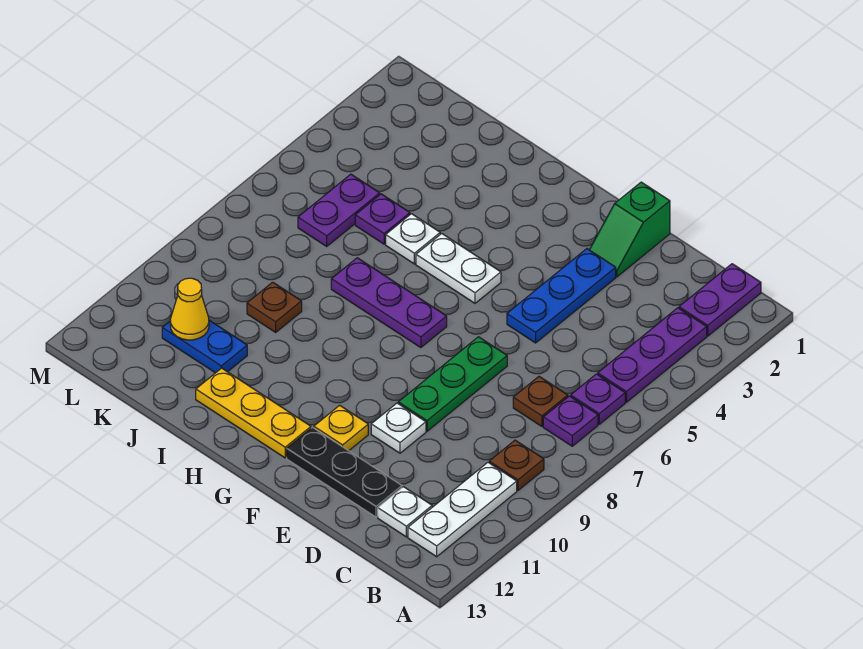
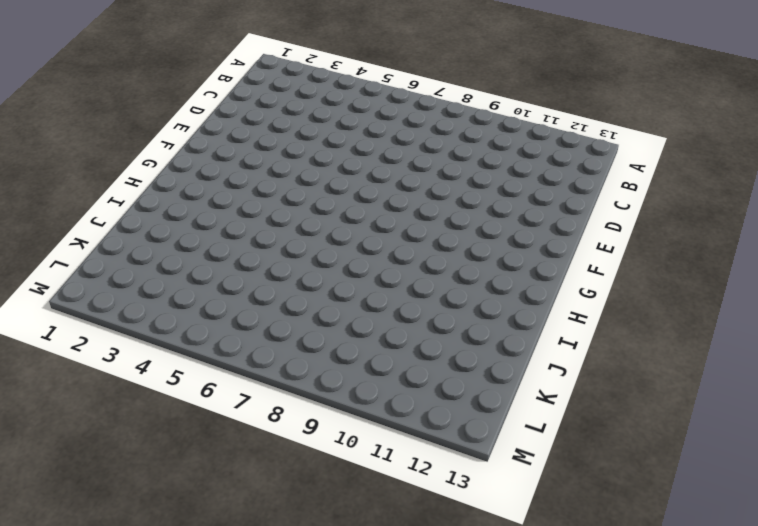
none -> purple 1x2 plate [679,264,761,336]
none -> purple 1x3 plate [598,308,707,402]
none -> purple 1x1 plate [571,374,625,424]

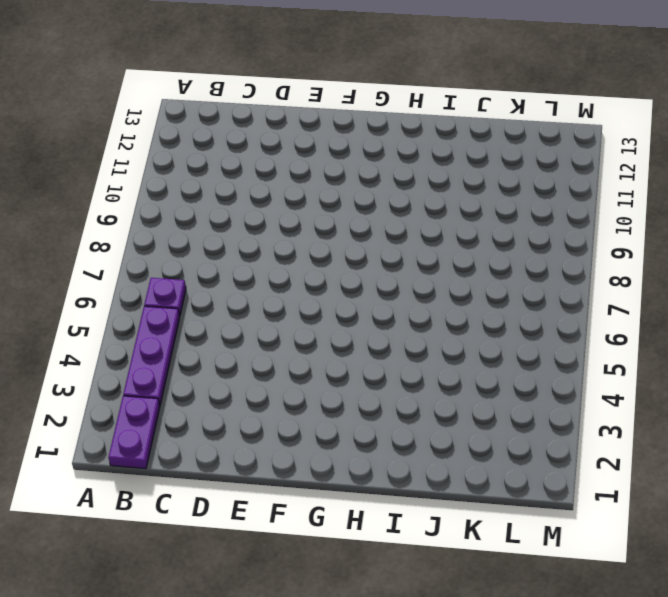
none -> purple 1x1 plate [543,396,598,446]
none -> brown 1x1 plate [489,440,544,490]
none -> white 1x3 plate [408,462,517,557]

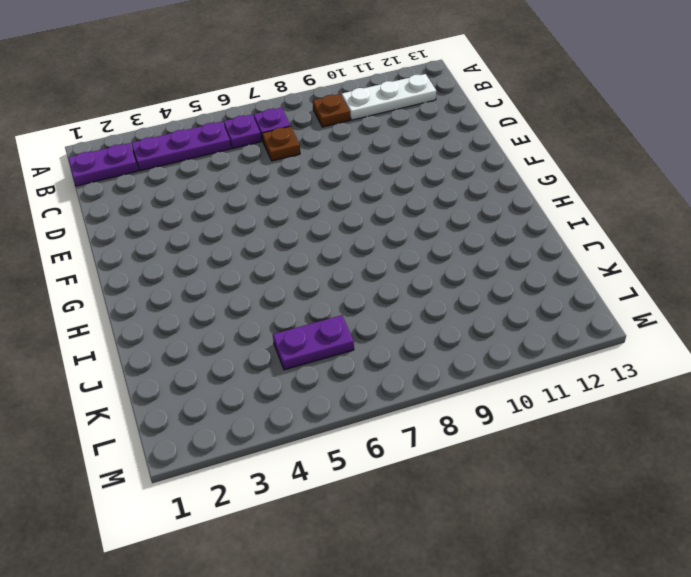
none -> white 1x1 plate [378,487,432,537]
none -> black 1x3 plate [287,427,402,517]
none -> green 1x2 slope [590,182,670,277]

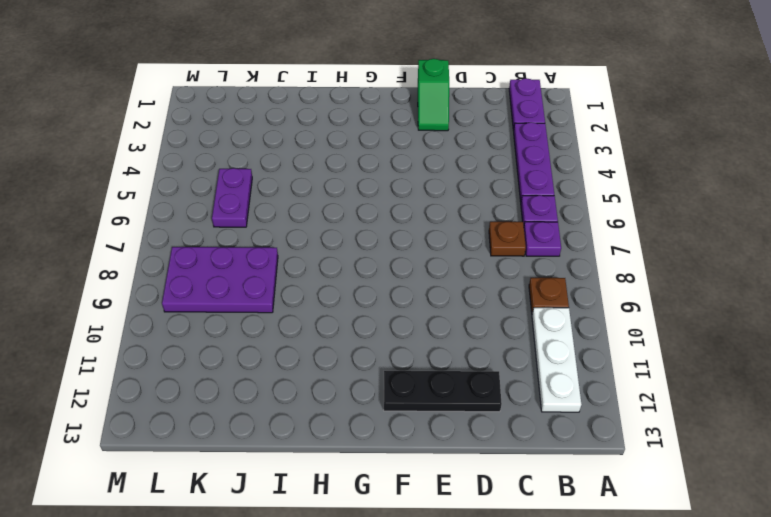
purple 2x3 plate [162,247,278,313] -> brown 1x1 plate [247,282,302,332]
none -> white 1x1 plate [378,487,432,537]
none -> blue 1x3 plate [507,249,616,343]
none -> green 1x3 plate [398,337,507,431]

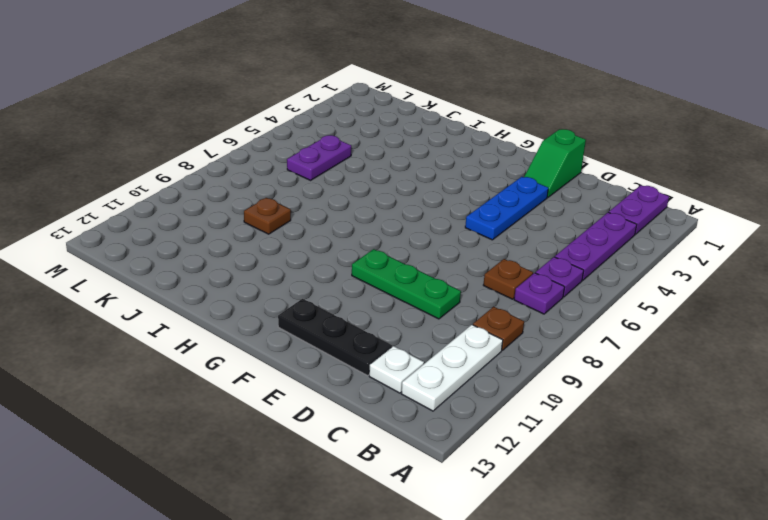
green 1x3 plate [352,249,461,319] -> green 1x3 plate turned to [398,337,507,431]
none -> white 1x1 plate [371,403,426,453]
none -> yellow 1x1 plate [314,405,368,451]
none -> white 1x2 plate [416,234,501,303]

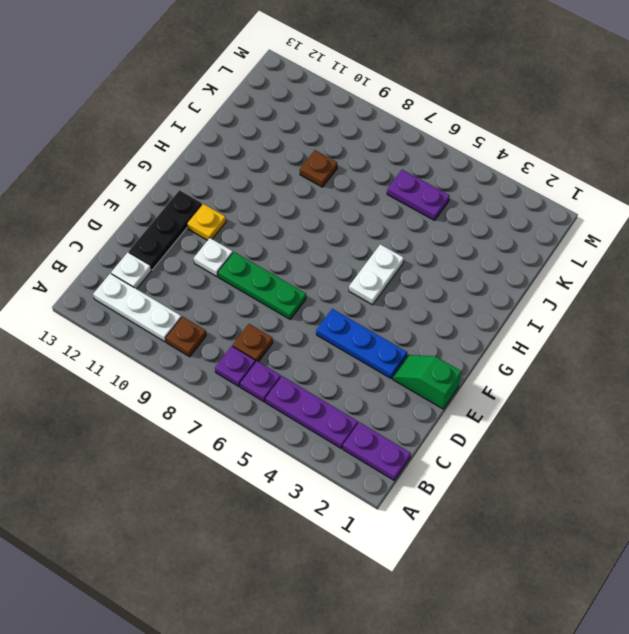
none -> purple 1x3 plate [331,258,447,348]
none -> yellow 1x3 plate [196,368,311,458]
none -> white 1x1 plate [386,214,440,264]

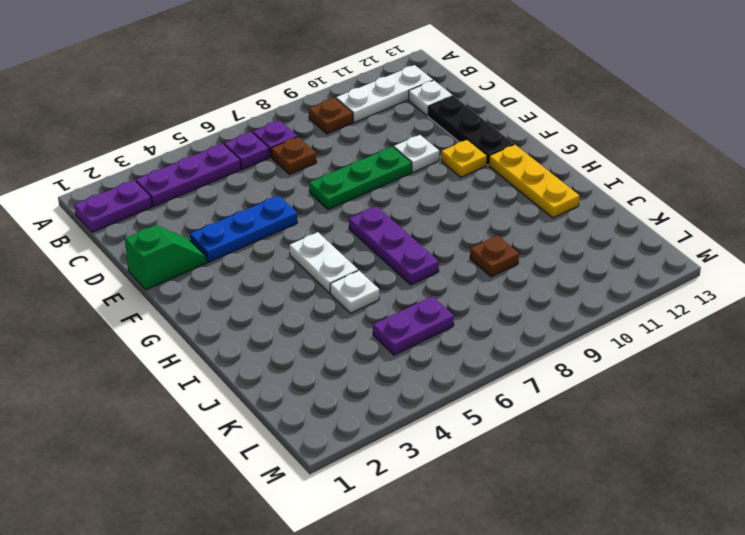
none -> purple 1x1 plate [355,194,410,244]
none -> blue 1x2 plate [162,320,247,373]
none -> yellow 1x1 cone [170,278,209,340]

